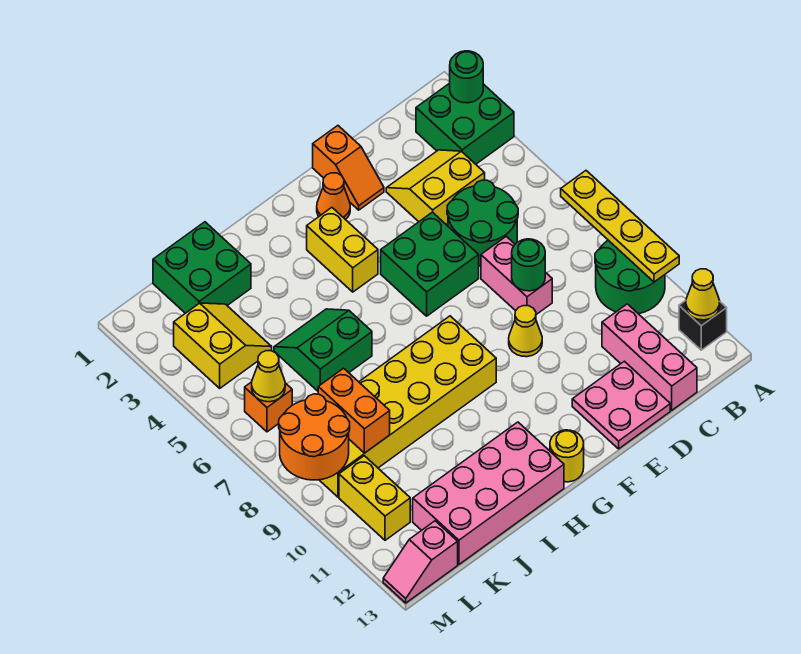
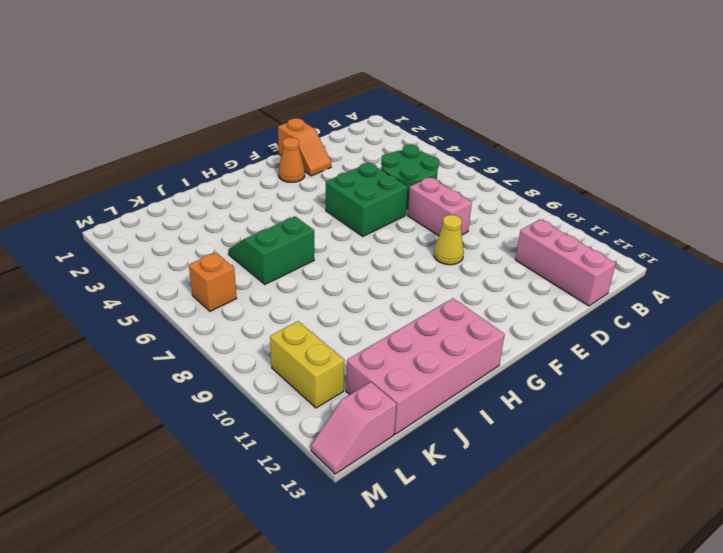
none -> green 2x2 brick [416,83,514,164]
none -> green 2x2 round brick [595,240,665,314]
none -> black 1x1 brick [679,300,727,350]

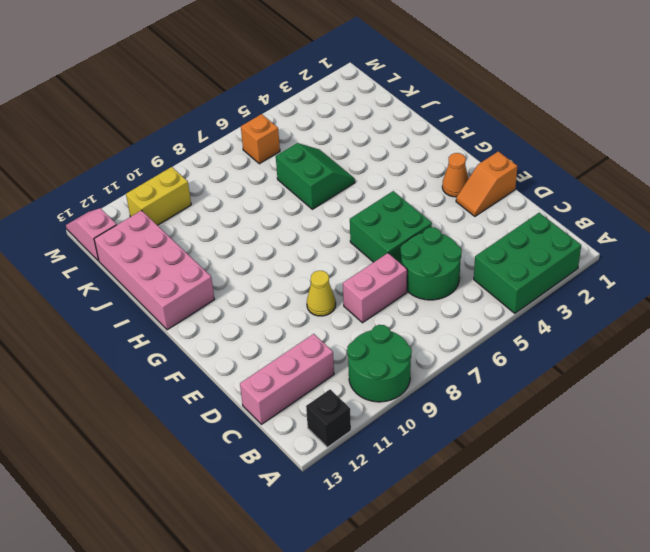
green 2x3 brick [474,213,581,313] -> green 2x2 brick [416,83,514,164]
none -> yellow 2x2 slope [386,150,485,224]
none -> pink 2x2 plate [572,361,670,449]
none -> yellow 1x2 brick [307,208,378,292]

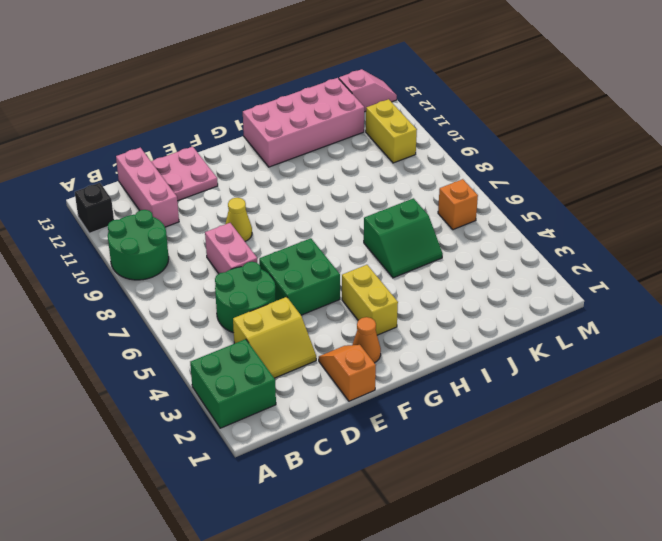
none -> yellow 2x6 brick [320,316,496,497]
none -> yellow 1x1 round brick [550,430,584,482]
none -> green 2x2 brick [153,222,251,313]

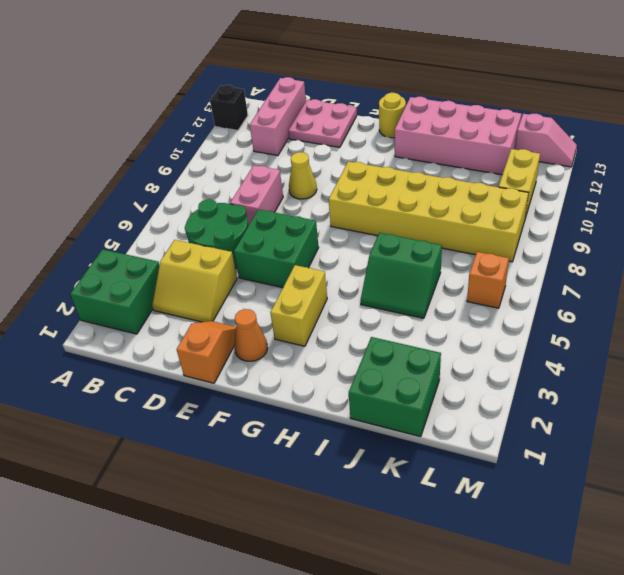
none -> green 2x2 round brick [595,240,665,314]
none -> yellow 2x2 slope [174,303,272,388]
none -> green 1x1 round brick [450,51,483,103]

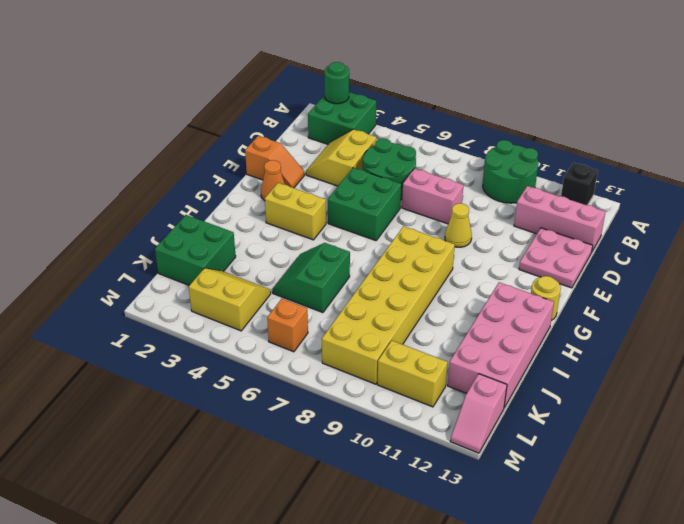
none -> yellow 1x4 plate [561,171,679,282]
none -> yellow 1x1 cone [686,269,720,320]
none -> green 1x1 round brick [512,239,545,291]

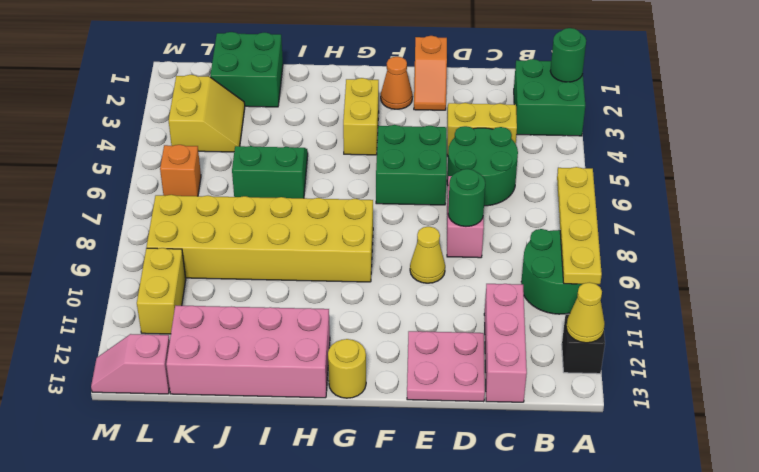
none -> orange 1x2 brick [318,368,390,453]
none -> yellow 1x1 cone [252,351,285,402]
none -> orange 2x2 round brick [279,394,350,480]

